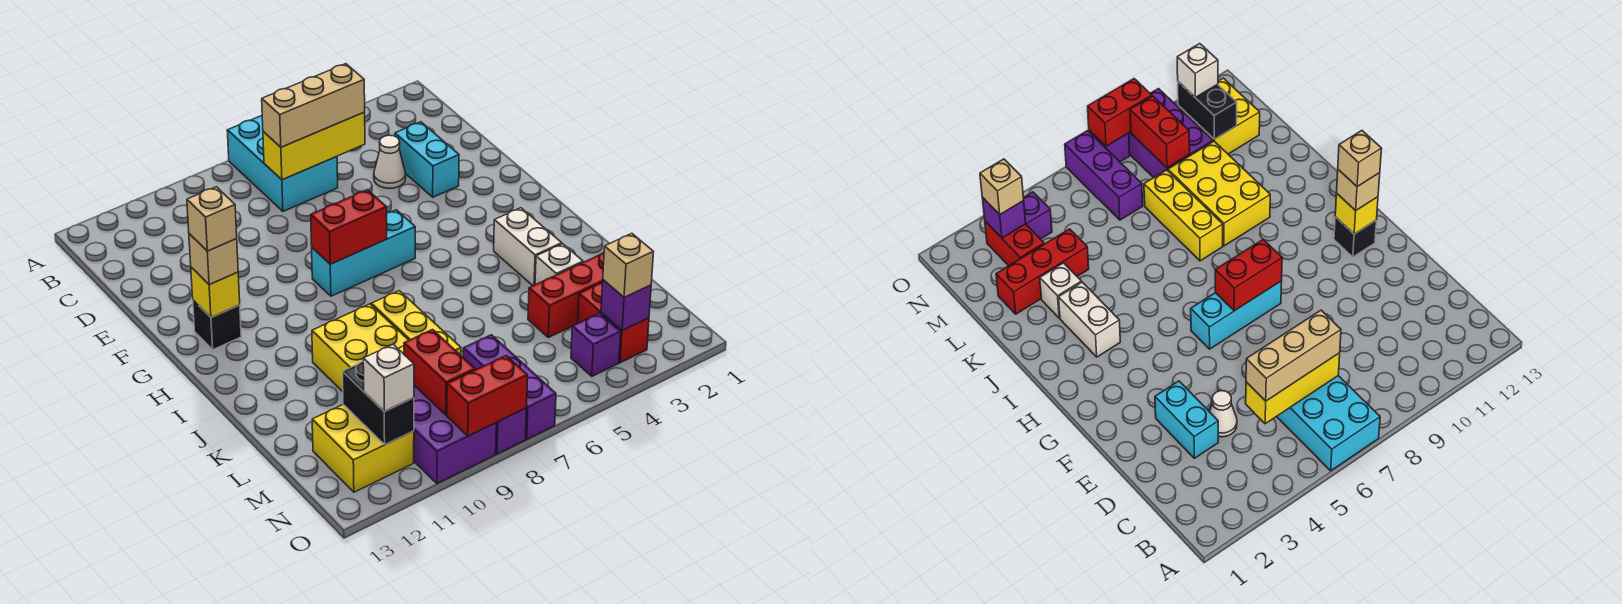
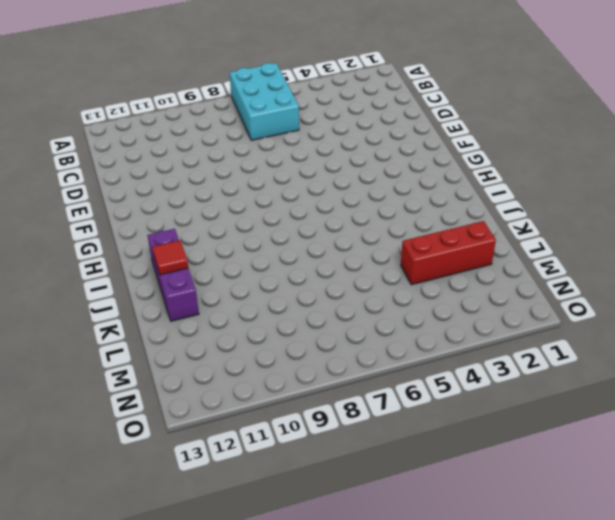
purple 1x3 brick [147,229,199,321] -> purple 1x3 brick moved to [463,335,556,439]
red 1x1 tile [152,240,188,275] -> none
none -> cyan 1x2 brick [395,122,459,197]
none -> white 1x1 cone [374,135,406,189]
none -> cyan 1x3 brick [312,210,415,296]

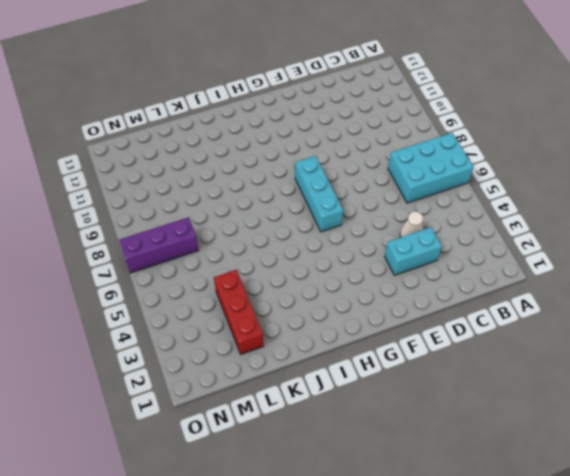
none -> black 1x1 brick [193,300,241,350]
none -> white 1x2 brick [494,208,562,286]
none -> yellow 1x3 brick [371,291,461,355]

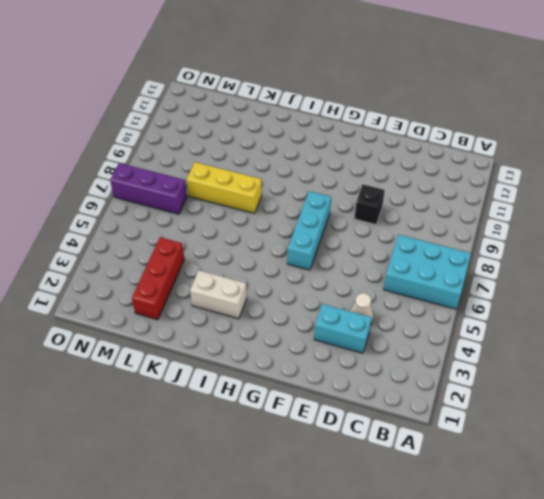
black 1x1 brick [354,184,385,224] -> black 1x1 brick moved to [193,300,241,350]
none -> yellow 2x3 brick [312,304,409,392]
none -> white 1x1 brick [535,244,583,285]
none -> red 1x2 brick [578,282,649,363]

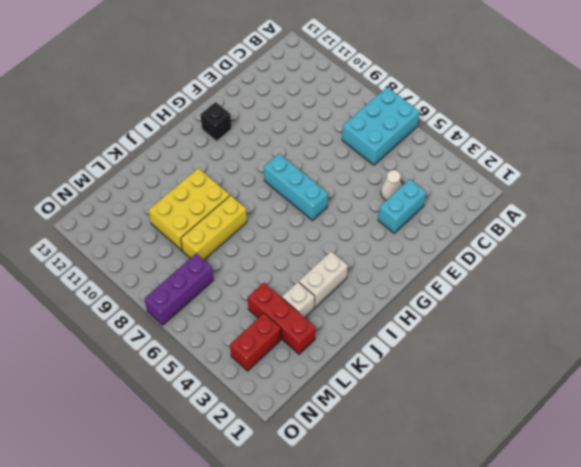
none -> purple 2x3 brick [414,386,497,483]
none -> yellow 2x2 brick [312,405,414,492]
none -> purple 1x1 brick [571,313,621,376]

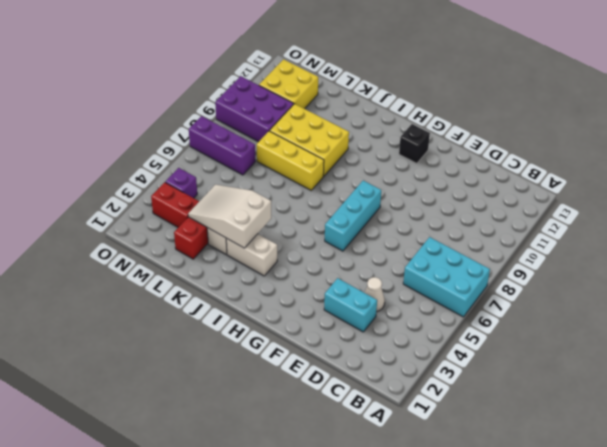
white 2x3 slope [188,184,271,248] -> none
none -> purple 1x1 brick [496,408,526,454]
none -> yellow 1x3 brick [263,112,365,180]
none -> red 1x2 brick [311,190,387,264]

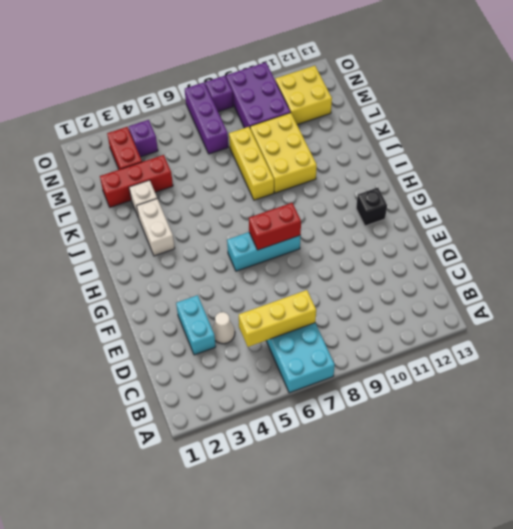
none -> yellow 1x1 brick [191,267,240,317]
none -> red 1x2 brick [404,330,475,415]
none -> black 1x2 brick [343,362,414,445]

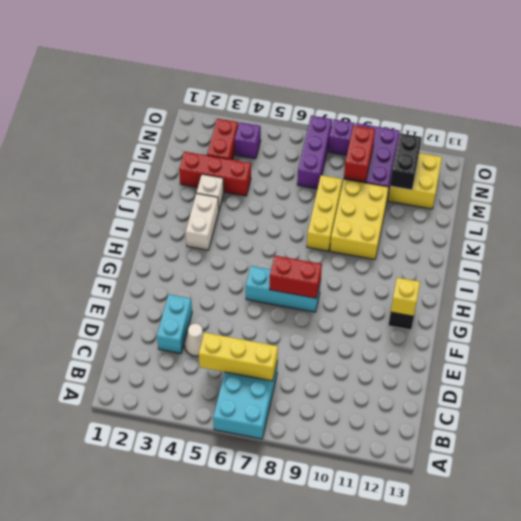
none -> purple 1x1 brick [601,280,651,331]
none -> red 1x2 brick [447,356,528,436]
none -> tan 1x3 brick [262,64,365,147]

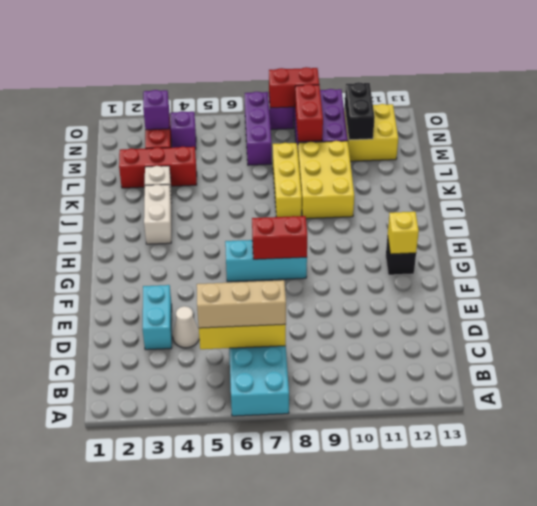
none -> tan 1x1 brick [189,234,238,285]
none -> tan 1x1 brick [603,233,653,298]
none -> white 1x1 brick [363,345,414,411]

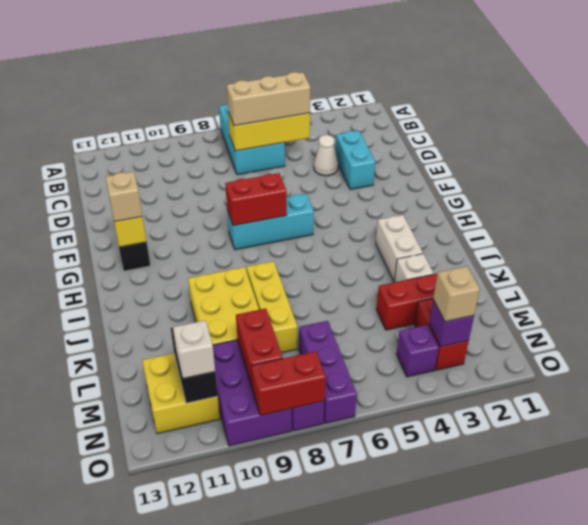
none -> tan 1x1 brick [187,187,237,251]

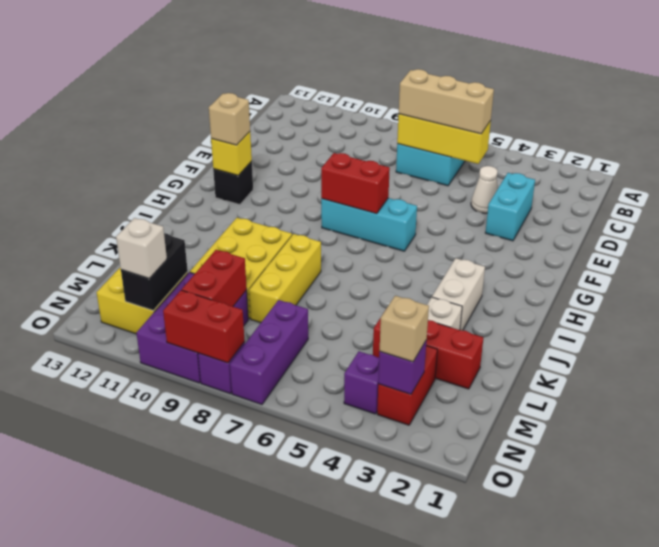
none -> tan 1x1 brick [187,187,237,251]

